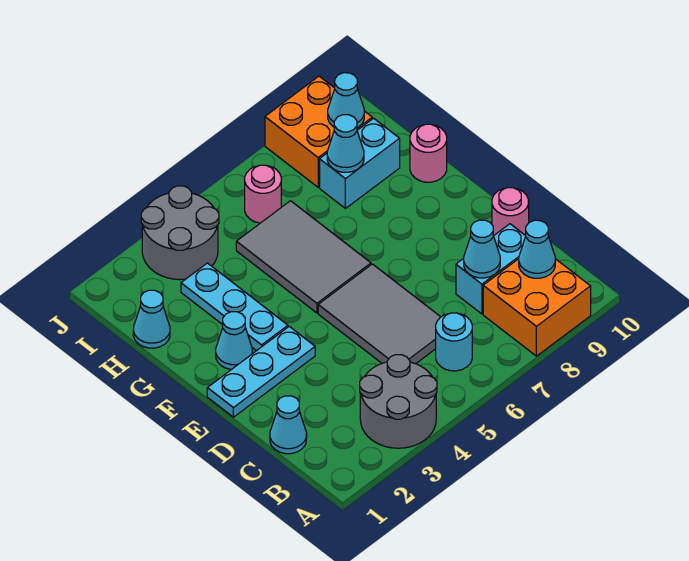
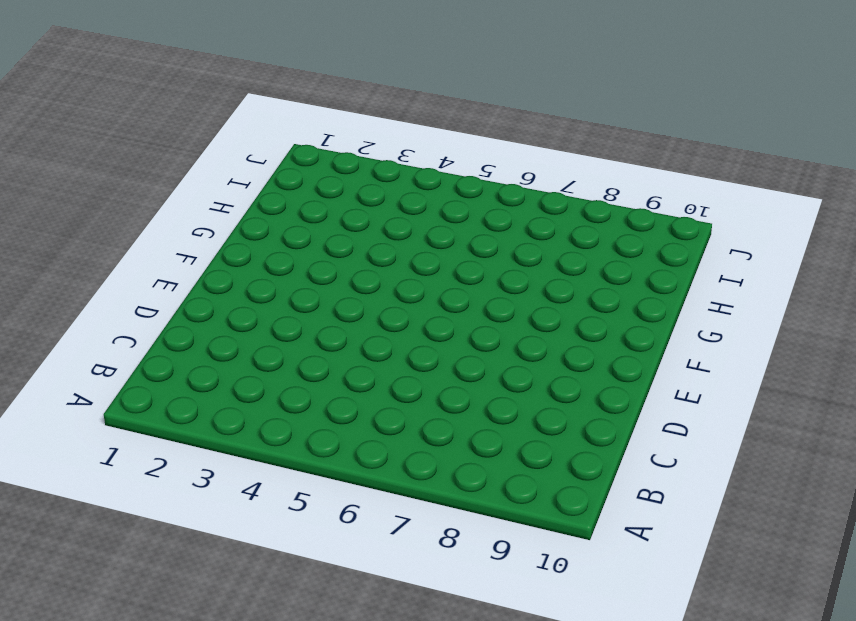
none -> grey 2x2 round brick [360,355,437,448]
none -> orange 2x2 brick [483,259,591,356]
none -> cyan 1x1 round brick [436,313,472,371]

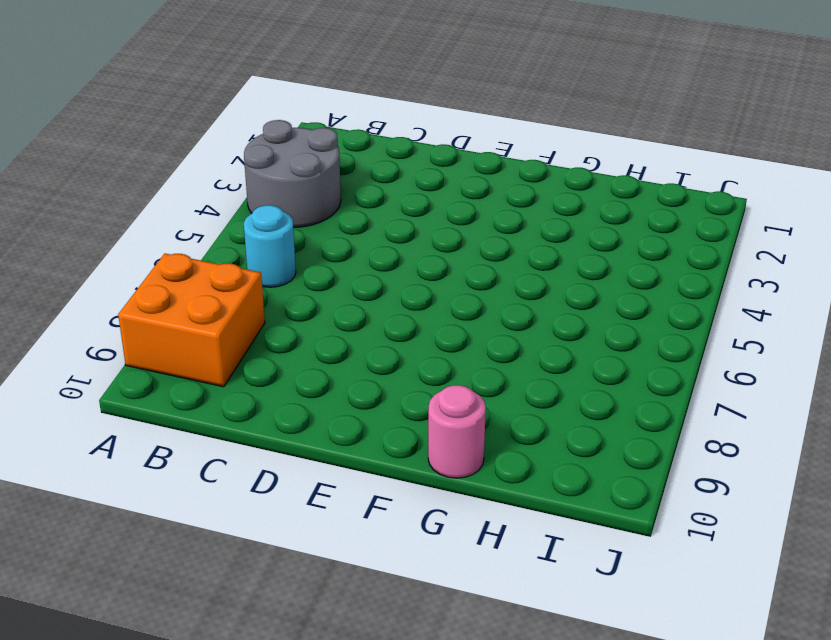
none -> cyan 1x1 cone [270,396,307,454]
none -> grey 2x3 tile [318,264,440,364]
none -> cyan 1x2 brick [456,224,526,314]

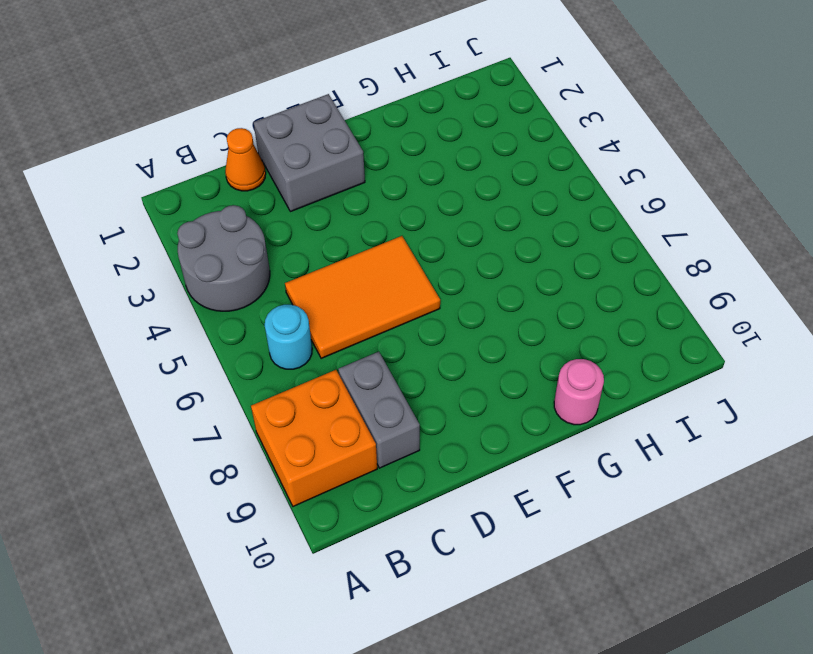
orange 1x1 cone [225,128,266,191] -> cyan 1x1 cone [270,396,307,454]
orange 2x3 tile [285,236,440,358] -> grey 2x3 tile [318,264,440,364]
grey 1x2 brick [338,352,420,468] -> cyan 1x2 brick [456,224,526,314]
grey 2x2 brick [253,94,365,212] -> cyan 1x3 plate [207,326,315,417]
none -> pink 1x1 round brick [492,188,529,236]
none -> cyan 1x1 cone [216,312,252,370]
none -> cyan 1x3 plate [181,263,288,351]

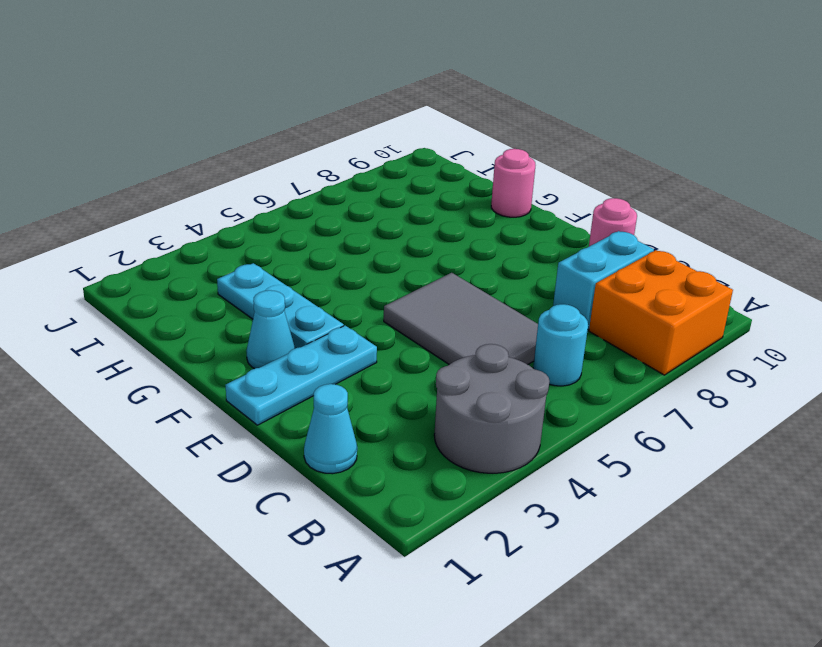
none -> grey 2x3 tile [236,201,371,313]
none -> cyan 1x1 cone [133,290,170,348]
none -> cyan 1x2 brick [320,118,400,208]

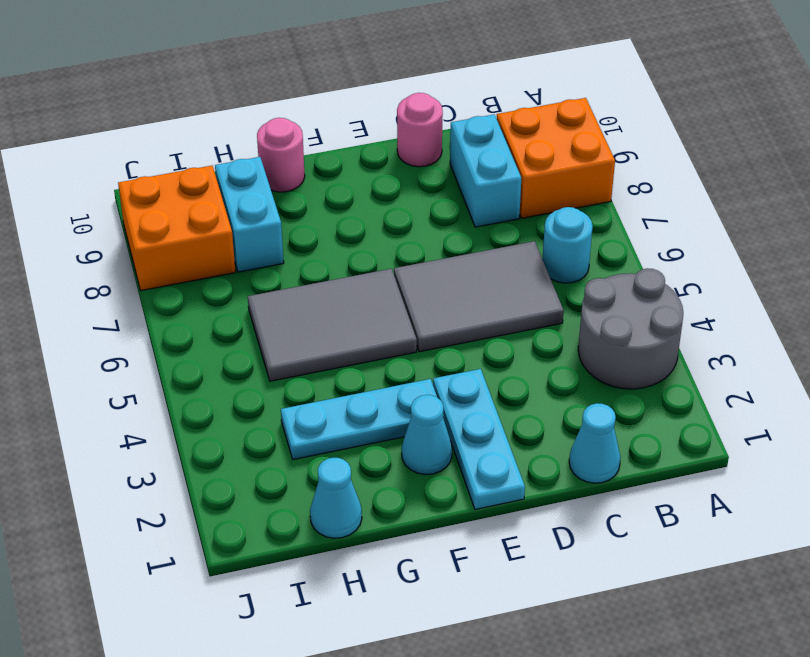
none -> grey 2x2 round brick [141,186,219,280]
none -> pink 1x1 round brick [245,165,281,223]
none -> cyan 1x1 cone [519,220,555,278]

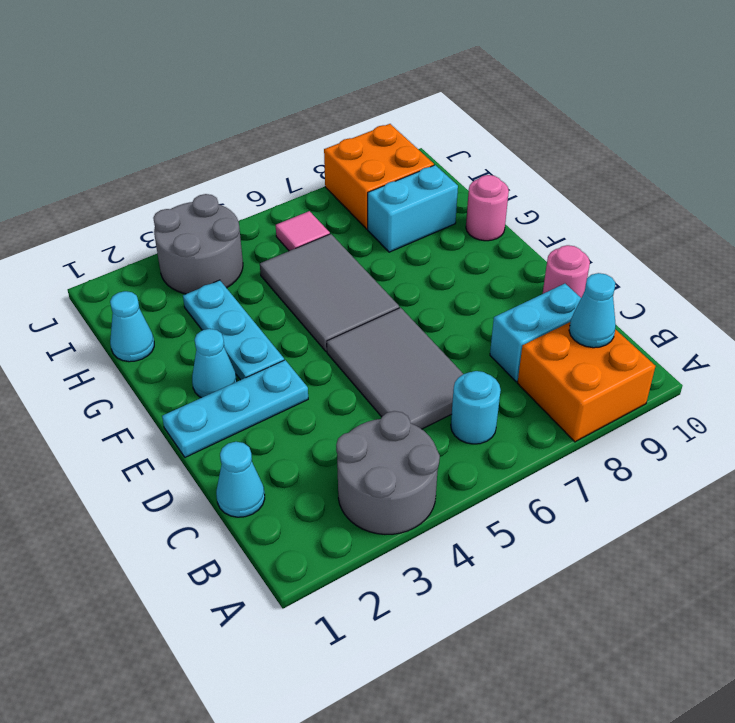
pink 1x1 tile [276,211,330,251] -> pink 1x1 round brick [245,165,281,223]
none -> cyan 1x1 cone [464,220,500,278]
none -> cyan 1x1 cone [327,115,364,172]
none -> cyan 1x1 cone [328,73,364,128]

